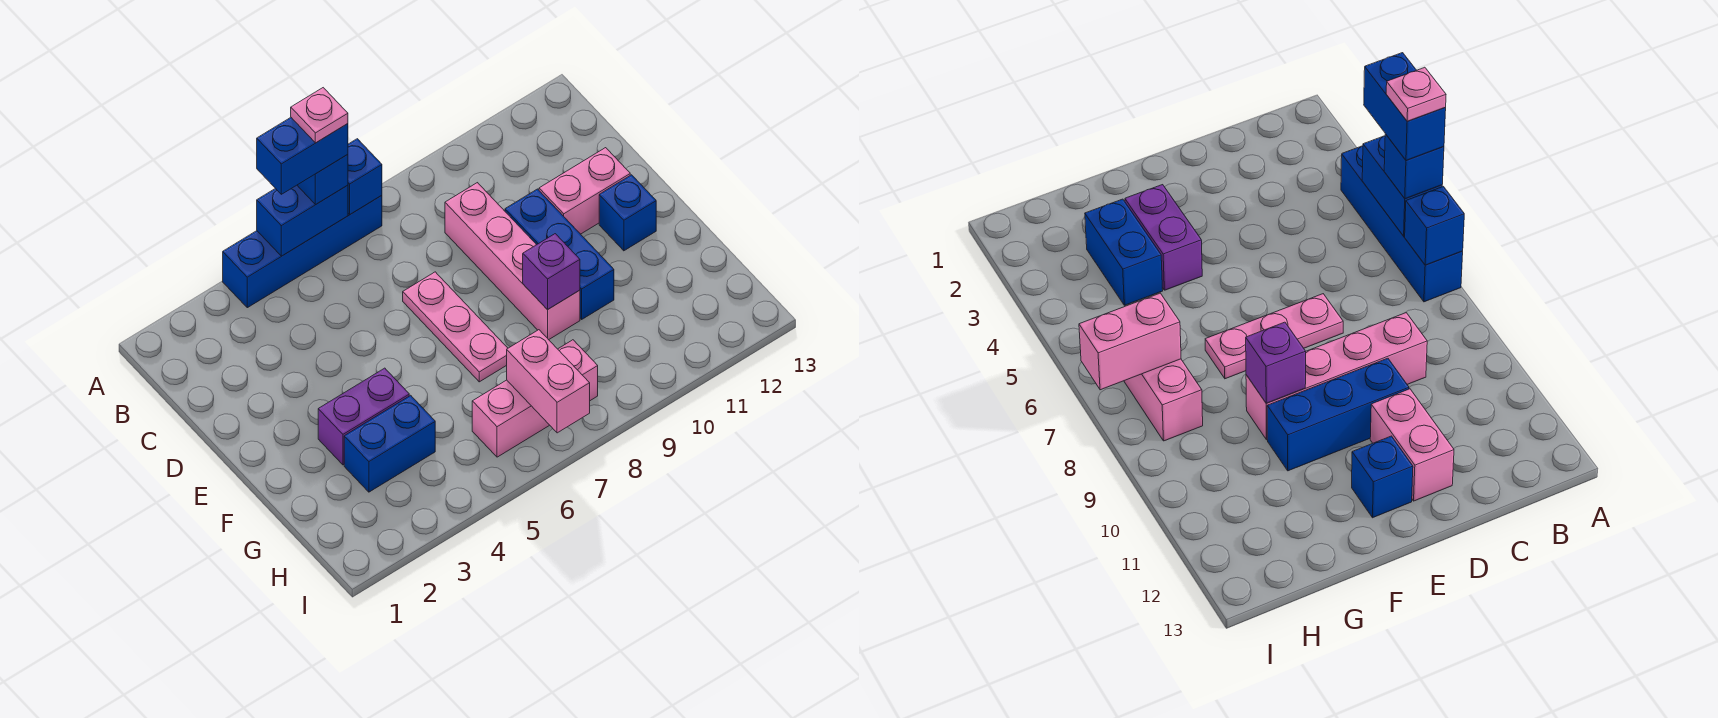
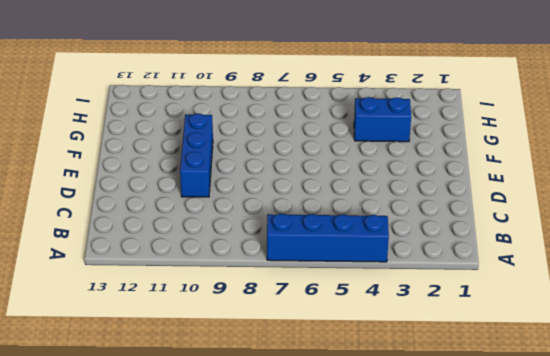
none -> pink 1x4 brick [445,183,580,340]
none -> pink 1x3 plate [403,272,508,382]
none -> pink 1x2 brick [539,148,630,234]

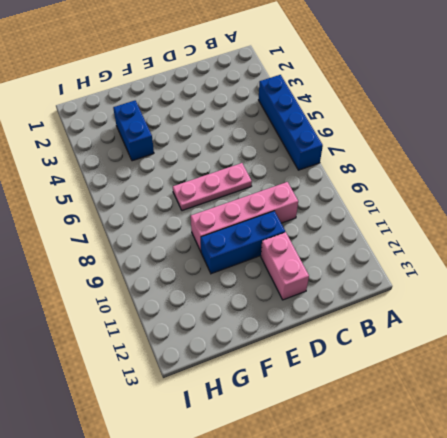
none -> blue 1x1 brick [599,175,656,251]
none -> purple 1x2 brick [318,368,409,465]
none -> pink 1x3 brick [472,340,598,457]

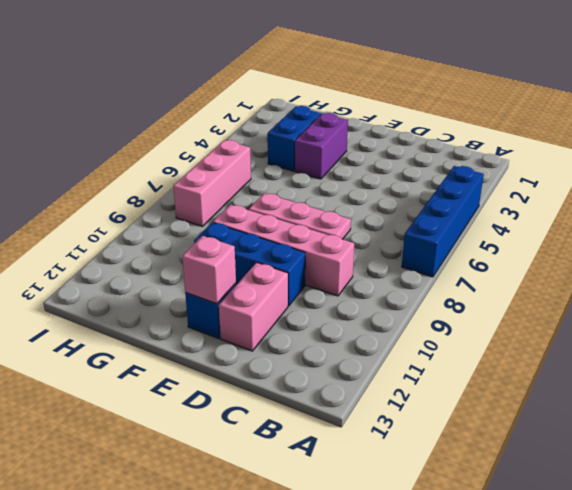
pink 1x1 brick [182,236,236,304] -> none
none -> blue 1x2 brick [257,185,348,256]
none -> blue 1x1 brick [348,139,382,214]
none -> purple 1x1 brick [523,234,580,310]

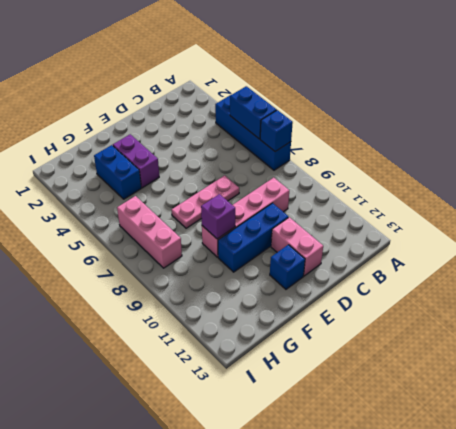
none -> pink 1x2 brick [507,330,590,433]
none -> blue 1x1 brick [297,155,348,205]
none -> blue 1x2 brick [257,118,348,194]

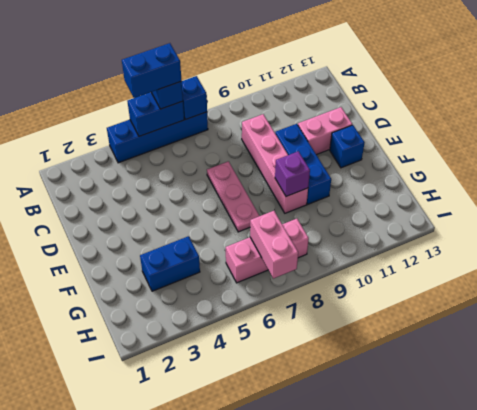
none -> purple 1x2 brick [318,368,409,465]
none -> pink 1x1 plate [291,88,348,143]

